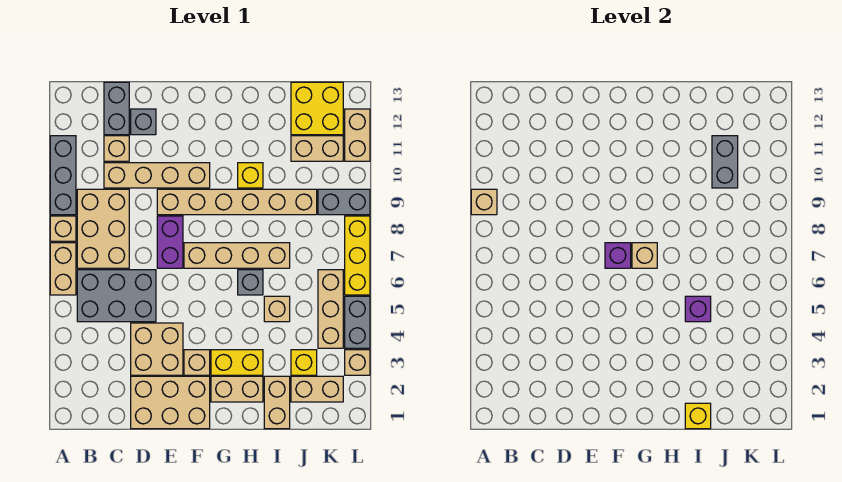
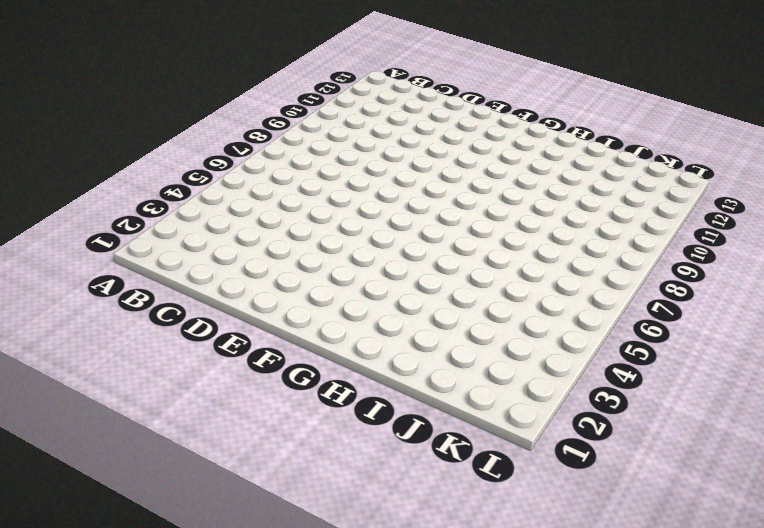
none -> tan 1x2 brick [50,243,76,295]
none -> tan 1x1 brick [50,216,76,241]
none -> grey 1x3 brick [50,136,76,215]
none -> grey 2x3 brick [77,270,156,322]

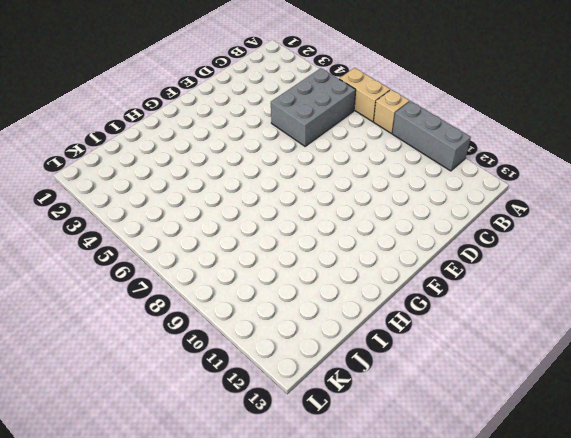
none -> tan 2x3 brick [77,189,129,268]
none -> tan 1x4 brick [104,163,210,188]
none -> tan 1x1 brick [104,136,129,161]
none -> grey 1x2 brick [104,82,129,135]

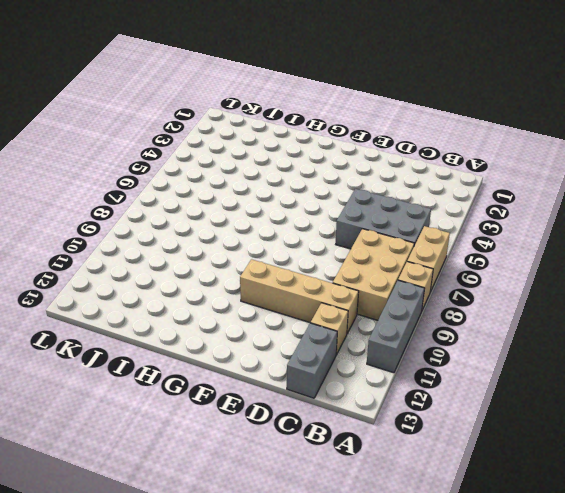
none -> tan 2x3 brick [131,376,210,429]
none -> tan 2x2 brick [131,323,183,375]
none -> grey 1x1 brick [131,109,156,135]
none -> purple 1x2 brick [157,216,183,268]

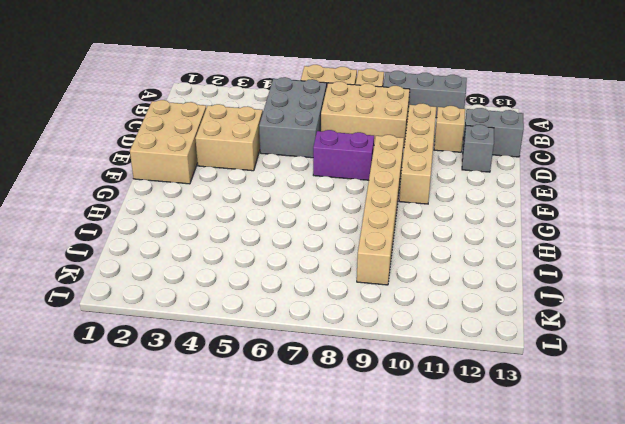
none -> tan 1x1 brick [184,350,210,375]
none -> tan 1x4 brick [184,243,290,268]
none -> tan 1x2 brick [211,376,263,402]
none -> yellow 1x2 brick [211,350,263,375]

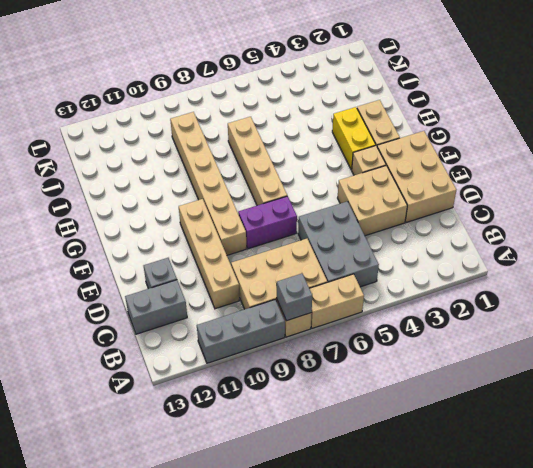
grey 1x1 brick [277,274,312,321] -> grey 1x1 brick moved to [238,270,263,295]
none -> tan 1x1 brick [104,136,129,161]
none -> yellow 1x1 brick [238,163,263,188]
none -> tan 1x2 brick [264,376,290,429]
none -> tan 1x1 brick [264,296,290,322]

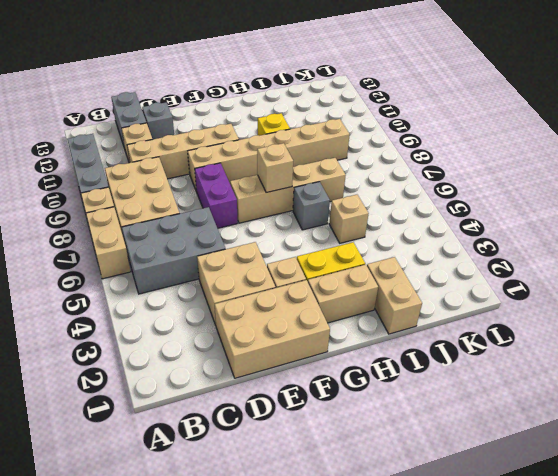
none -> tan 1x2 brick [291,376,343,402]
none -> yellow 1x1 brick [291,350,317,375]
none -> tan 1x2 brick [291,136,343,161]
none -> yellow 2x2 brick [291,82,343,135]

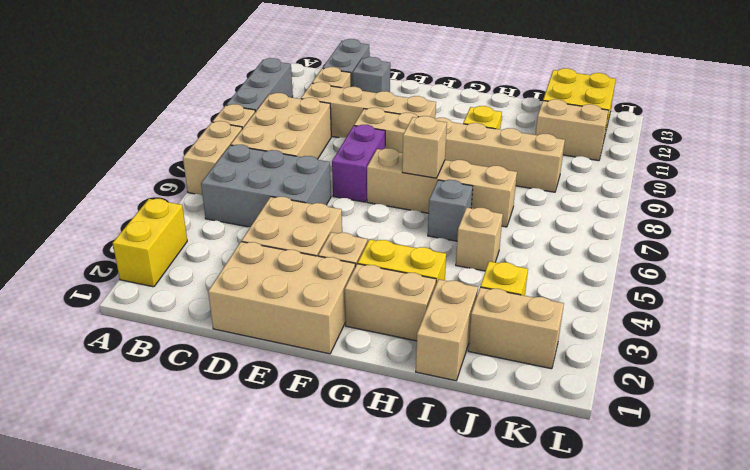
yellow 1x2 brick [113,199,187,287] -> none
none -> tan 1x3 brick [318,270,343,348]
none -> grey 1x2 brick [318,189,370,215]
none -> tan 1x1 brick [345,350,370,375]
none -> grey 1x2 brick [345,296,370,348]

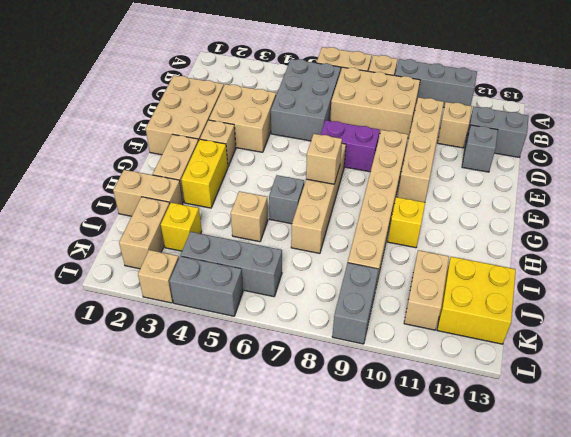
grey 1x3 brick [181,232,282,297] -> tan 1x3 brick [318,270,343,348]
none -> yellow 1x3 brick [345,216,370,295]
none -> tan 1x2 brick [345,109,370,161]
none -> tan 1x1 brick [471,189,497,215]
none -> purple 1x1 brick [605,243,631,268]

